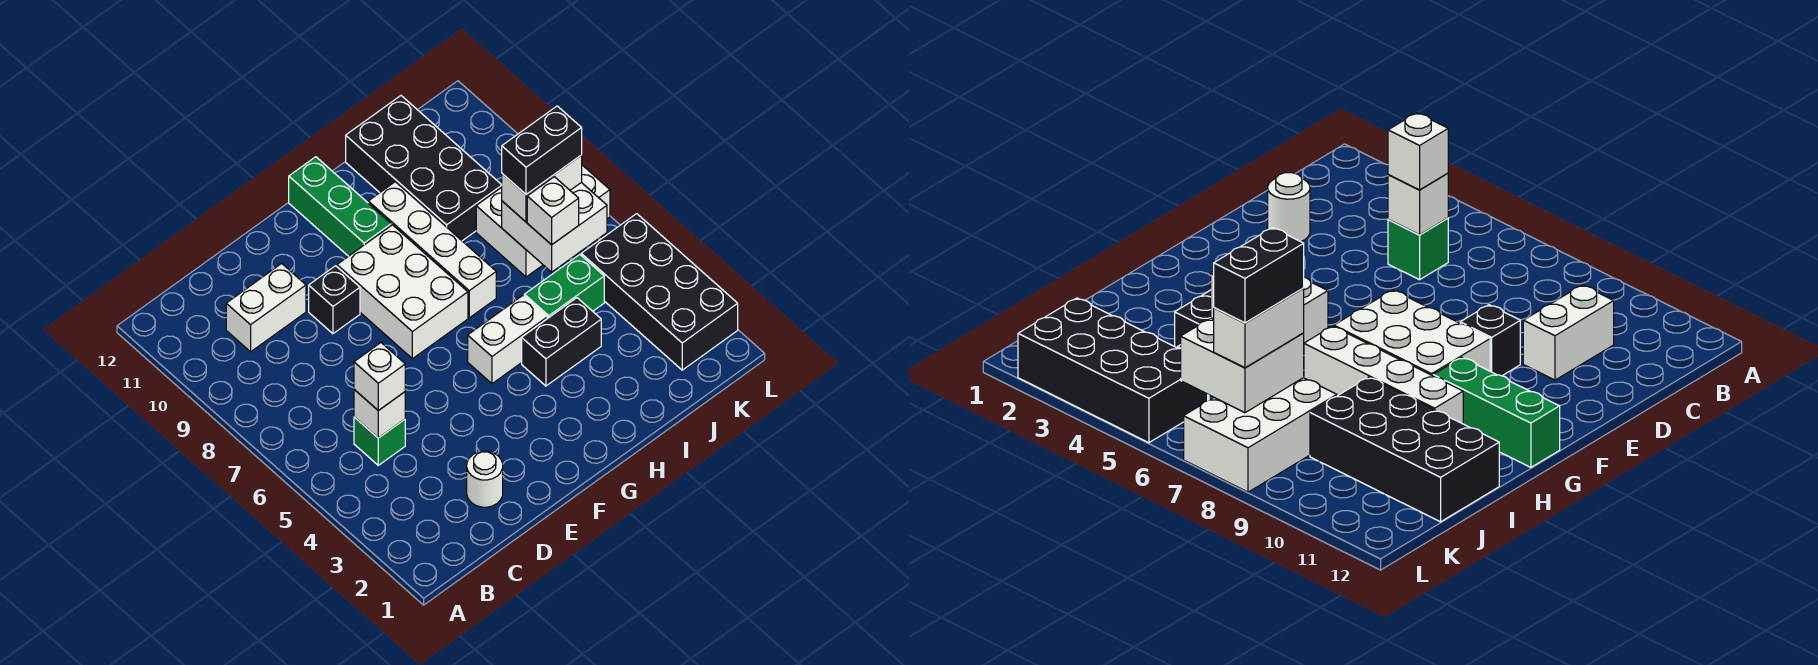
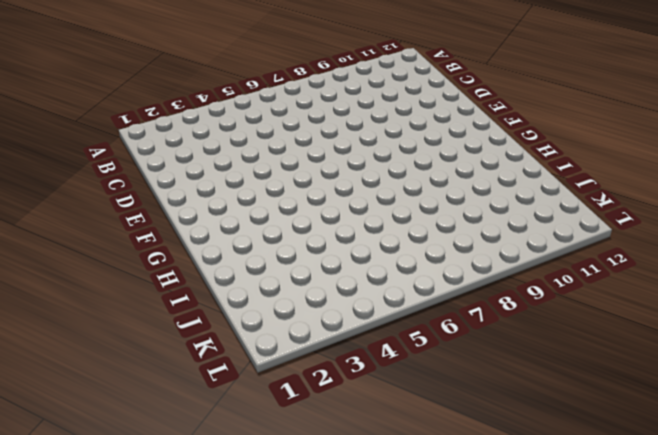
none -> green 1x1 brick [354,417,405,465]
none -> white 1x2 brick [226,263,306,352]
none -> white 1x1 round brick [467,451,503,507]

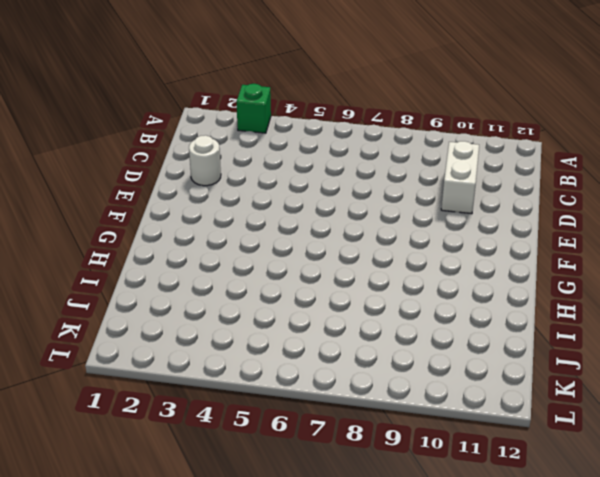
green 1x1 brick [236,84,271,133] -> green 1x1 brick moved to [354,417,405,465]
none -> black 1x1 brick [309,266,360,334]
none -> white 2x3 brick [337,225,468,359]
none -> white 1x2 brick [468,296,547,384]

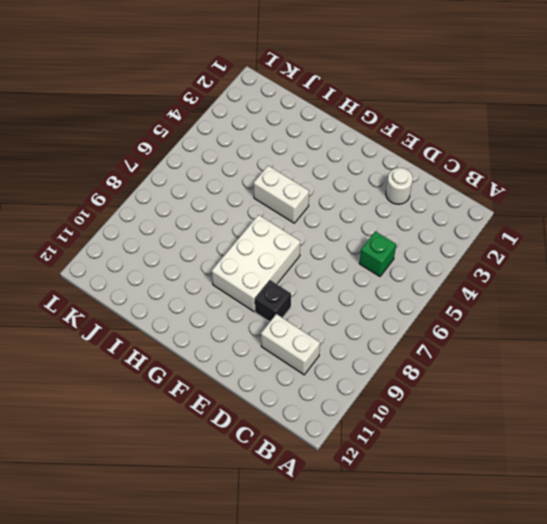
none -> green 1x3 brick [289,157,391,256]
none -> black 1x2 brick [522,298,601,386]
none -> white 1x4 brick [368,182,496,318]

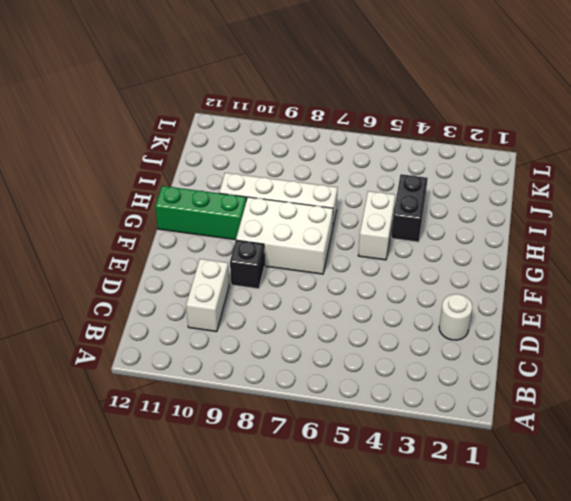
none -> green 1x1 brick [354,417,405,465]
none -> green 1x2 brick [524,255,604,319]
none -> black 2x4 brick [346,96,502,241]

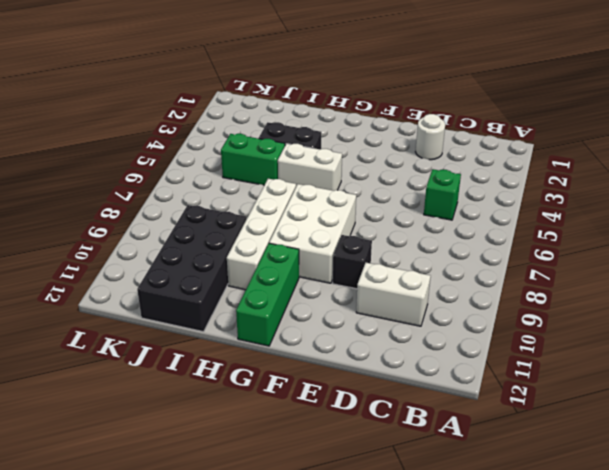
none -> white 2x3 brick [476,165,610,277]
none -> black 2x4 brick [581,214,738,370]
none -> white 1x1 brick [354,390,405,438]

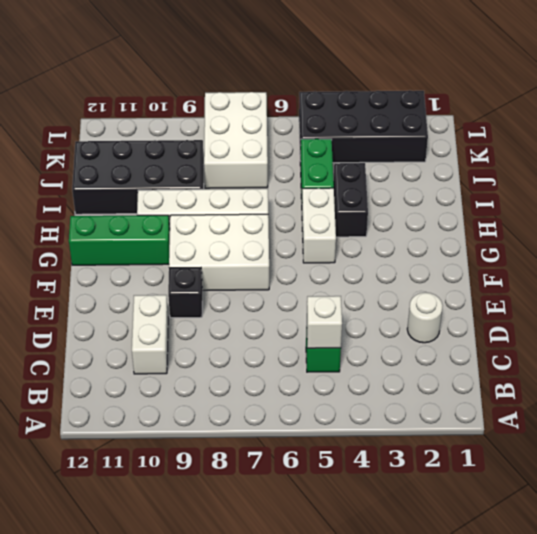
none -> white 2x2 brick [502,183,607,272]
none -> white 1x1 brick [354,343,405,411]
none -> white 1x1 brick [527,177,579,245]

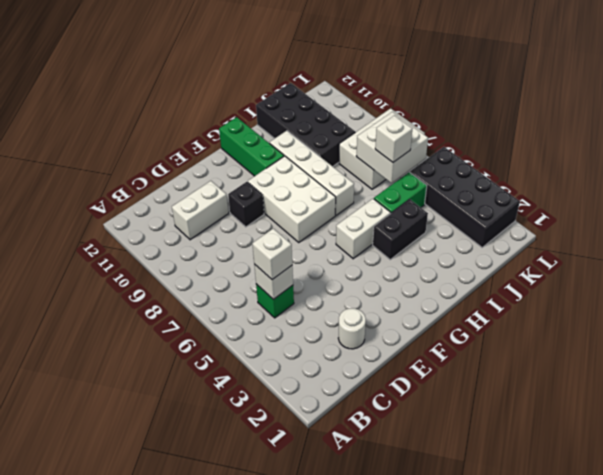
none -> white 1x2 brick [502,155,582,222]
none -> black 1x2 brick [502,106,582,194]

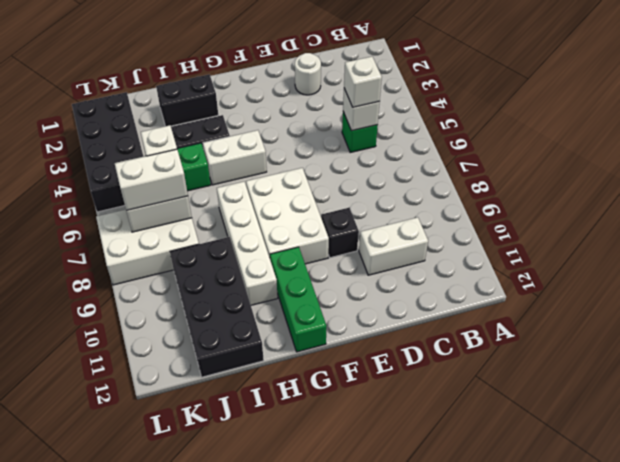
black 1x2 brick [156,74,218,126] -> black 1x2 brick moved to [502,106,582,194]

